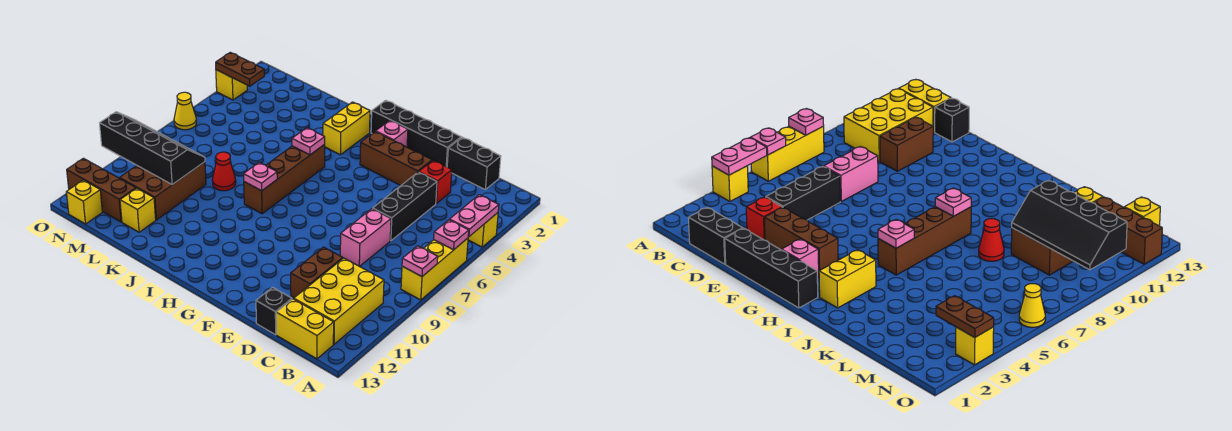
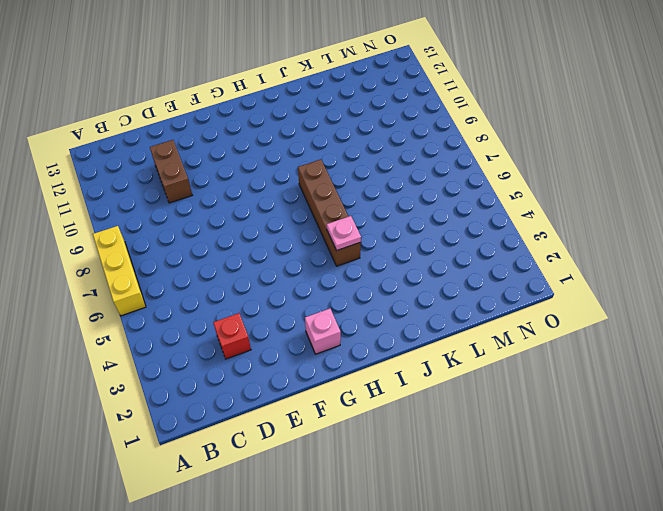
none -> yellow 1x1 brick [468,213,498,247]
none -> yellow 2x3 brick [294,258,384,344]
none -> yellow 1x2 brick [276,299,334,359]

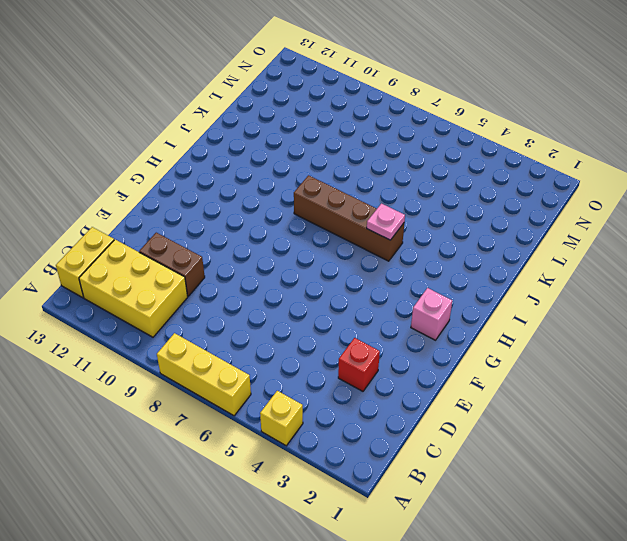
none -> black 1x2 brick [447,137,501,189]
none -> black 1x3 brick [373,172,437,241]
none -> pink 1x2 brick [340,209,391,266]

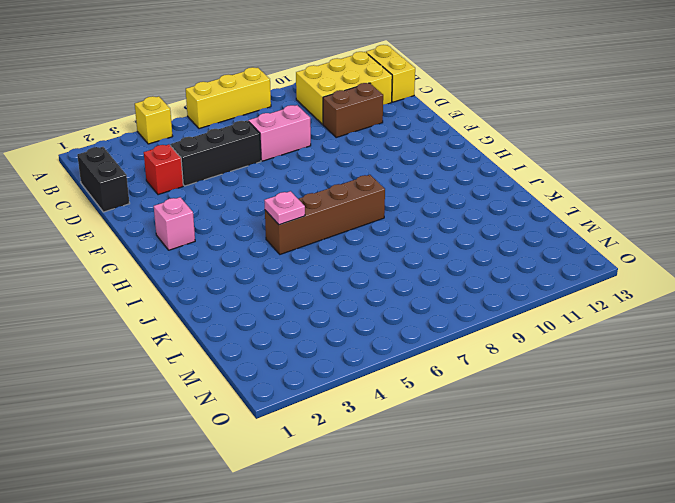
none -> black 1x1 brick [256,287,292,335]
none -> black 1x4 brick [371,100,461,167]
none -> brown 1x3 brick [360,132,432,185]

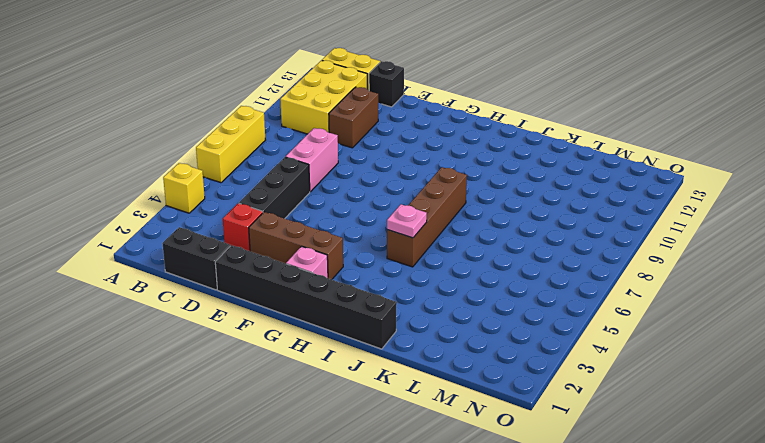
black 1x6 brick [215,245,397,349] -> black 1x4 brick [371,100,461,167]
none -> yellow 1x2 brick [323,102,370,155]
none -> red 1x1 cone [212,152,236,191]
none -> brown 2x3 brick [120,162,206,220]

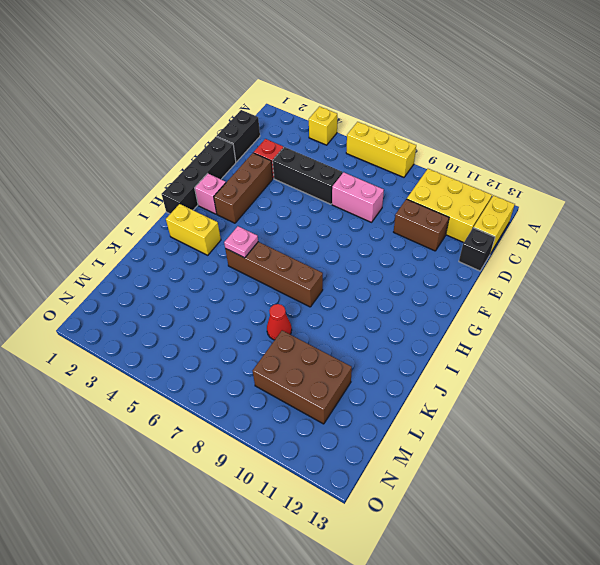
none -> yellow 1x1 brick [120,188,156,232]
none -> brown 1x3 brick [67,158,136,222]
none -> yellow 1x1 brick [66,180,102,224]

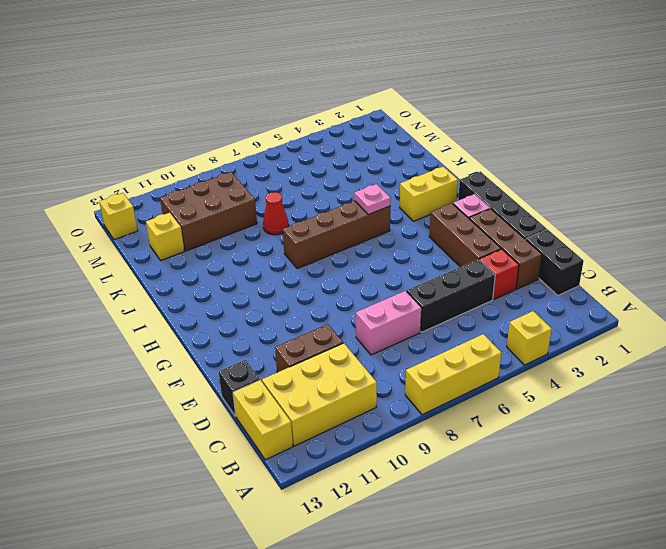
brown 1x3 brick [469,209,542,289] -> brown 1x3 brick moved to [67,158,136,222]
none -> yellow 1x1 brick [216,70,247,100]
none -> yellow 1x1 cone [174,92,196,130]
none -> pink 1x2 plate [450,195,499,237]

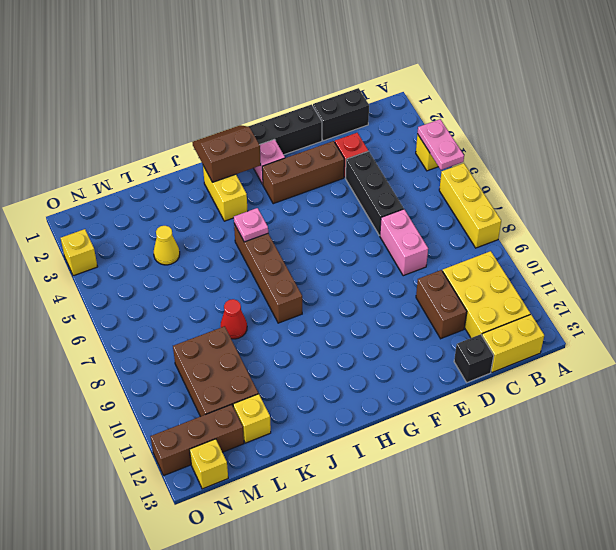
brown 2x2 slope [192,125,261,182] -> none
yellow 1x1 cone [154,226,180,265] -> yellow 1x1 cone moved to [174,92,196,130]
none -> pink 1x1 plate [434,220,469,250]
none -> pink 1x1 plate [402,246,438,277]
none -> pink 1x1 plate [244,162,277,191]

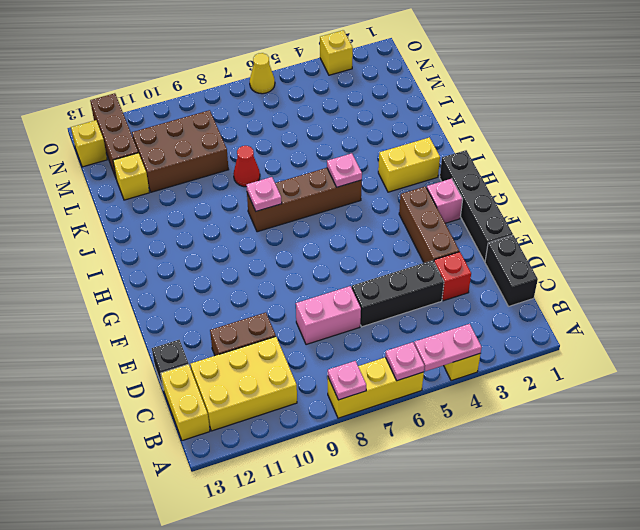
none -> black 2x4 slope [100,112,205,185]
none -> brown 1x2 plate [216,52,264,86]

